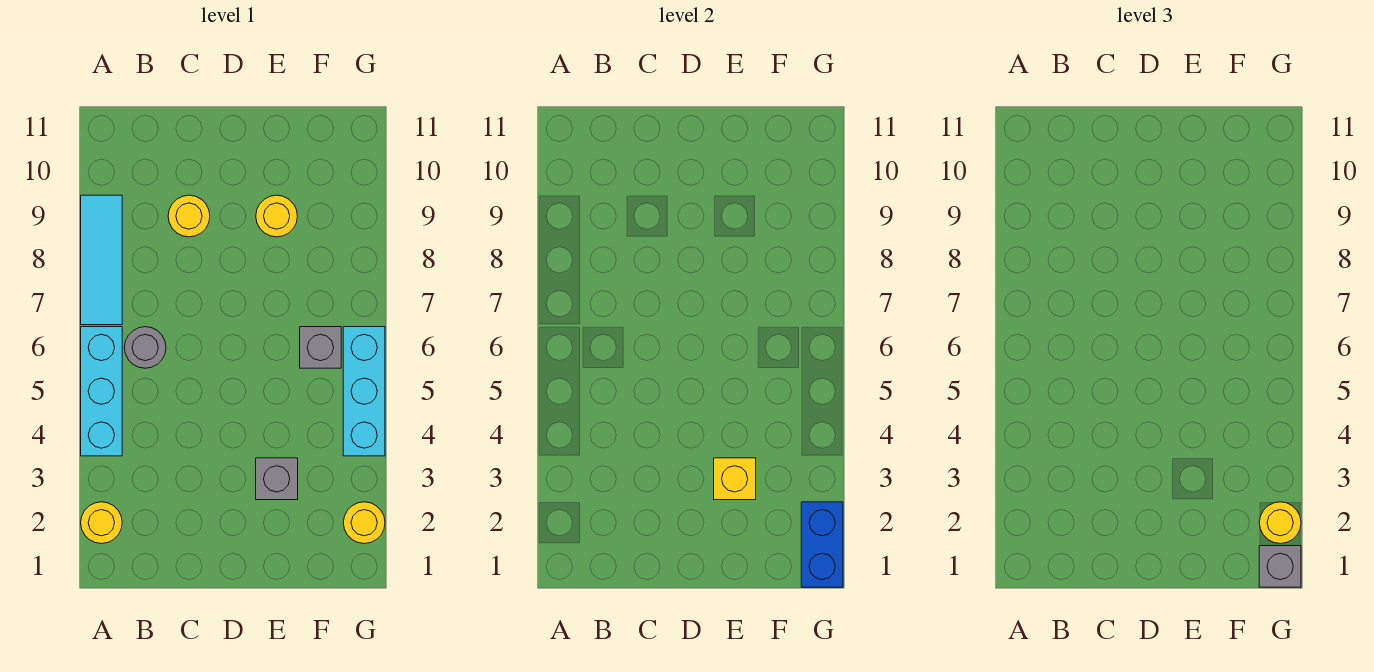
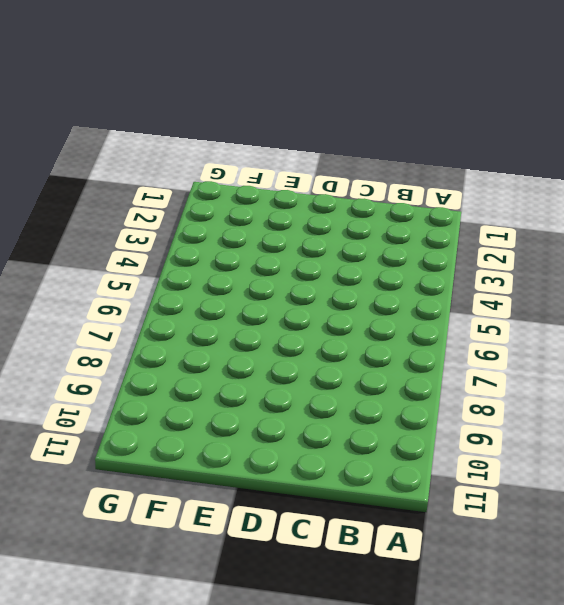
none -> yellow 1x1 round brick [81,502,122,544]
none -> cyan 1x3 brick [81,327,122,456]
none -> cyan 1x3 tile [81,195,122,325]

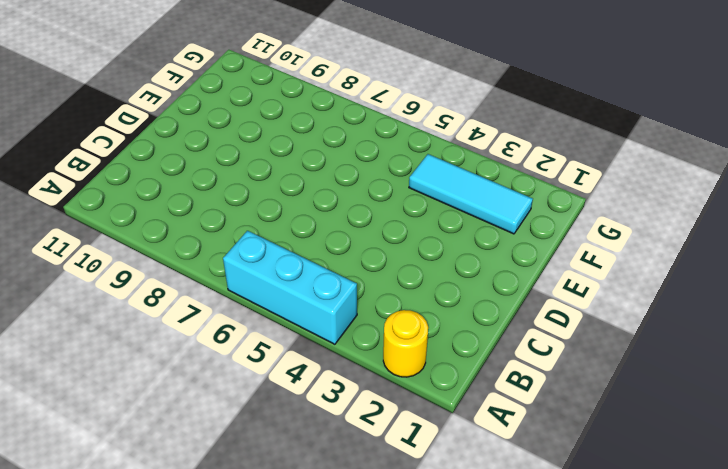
cyan 1x3 tile [409,154,533,234] -> cyan 1x3 tile moved to [81,195,122,325]
none -> grey 1x1 round brick [124,327,166,368]
none -> yellow 1x1 round brick [168,195,210,237]
none -> grey 1x1 brick [256,458,298,500]

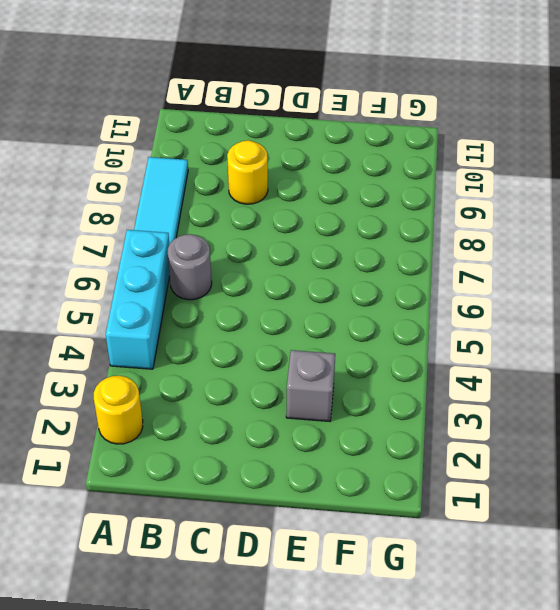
none -> yellow 1x1 round brick [256,195,297,237]
none -> grey 1x1 brick [300,327,341,368]
none -> yellow 1x1 round brick [343,502,385,544]

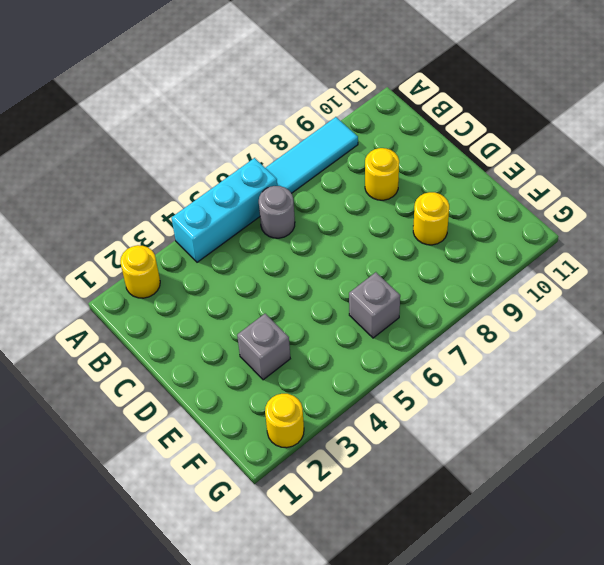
none -> cyan 1x3 brick [343,327,385,456]
none -> yellow 1x1 brick [714,458,756,500]
none -> blue 1x2 brick [801,502,843,587]

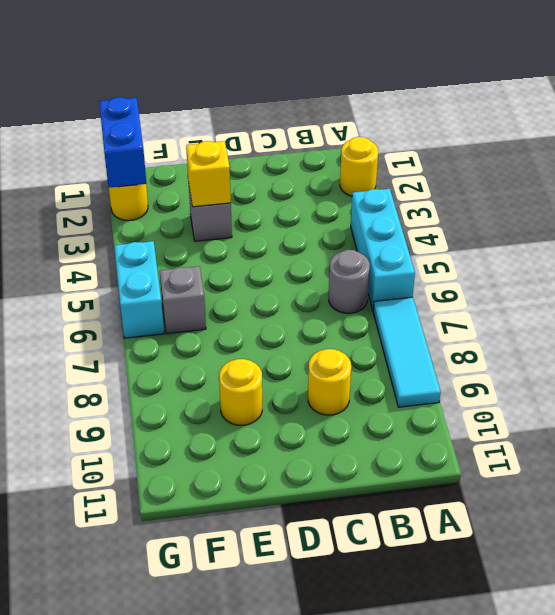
cyan 1x2 brick [114,241,164,338] -> cyan 1x3 brick [343,327,385,456]
none -> grey 1x1 brick [1259,546,1301,587]
none -> yellow 1x1 round brick [1259,502,1301,544]

